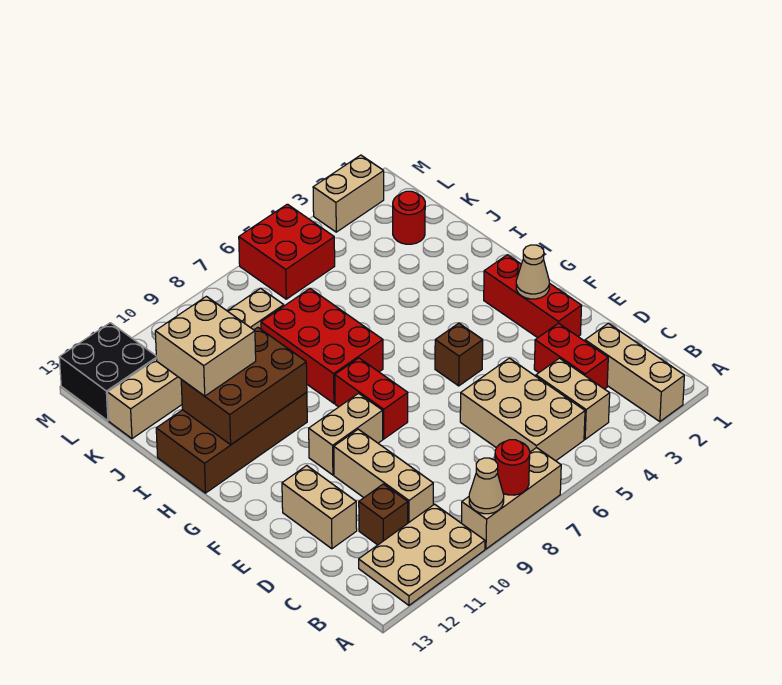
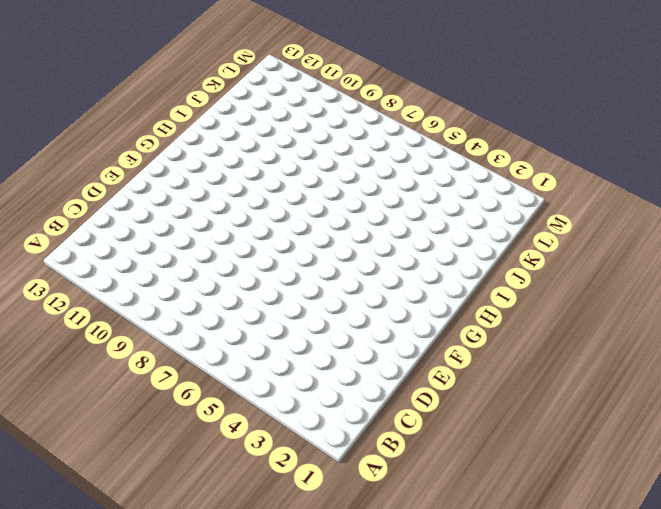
none -> tan 1x3 brick [585,323,684,422]
none -> tan 1x3 brick [462,448,561,549]
none -> tan 2x3 plate [359,504,485,605]

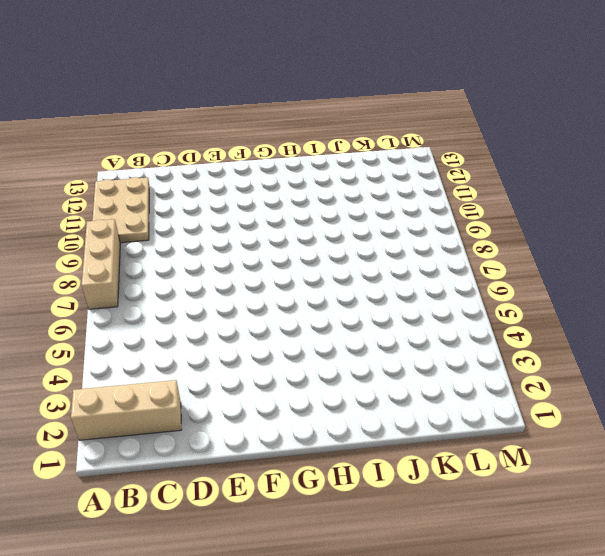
none -> tan 1x2 brick [536,358,610,439]
none -> tan 2x3 brick [460,358,585,461]
none -> red 1x2 brick [534,323,608,389]

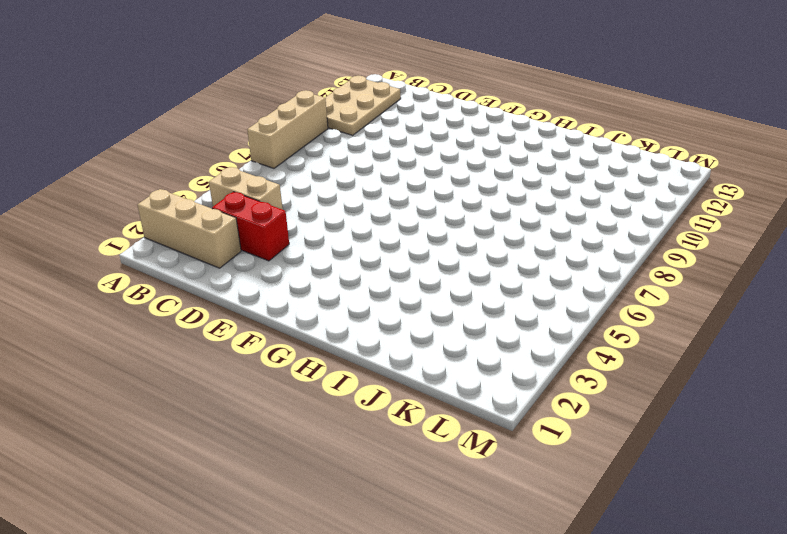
none -> tan 2x3 brick [460,358,585,461]
none -> tan 1x3 brick [334,429,433,523]
none -> brown 1x1 brick [359,484,408,545]

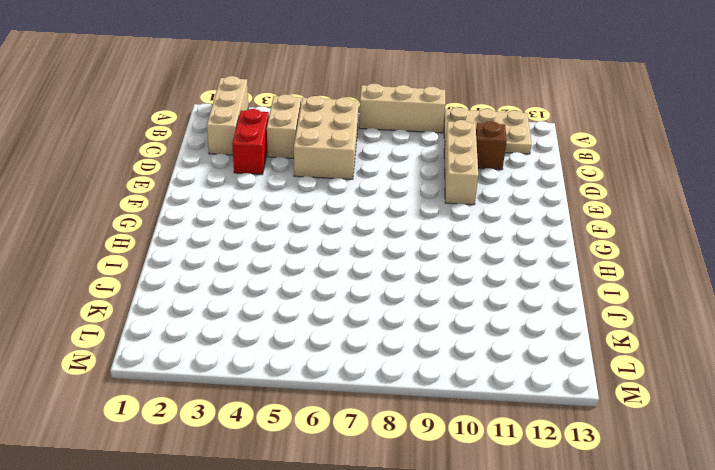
none -> tan 1x2 brick [282,466,357,549]
none -> red 1x3 brick [484,255,582,338]
none -> brown 1x1 brick [435,323,483,386]

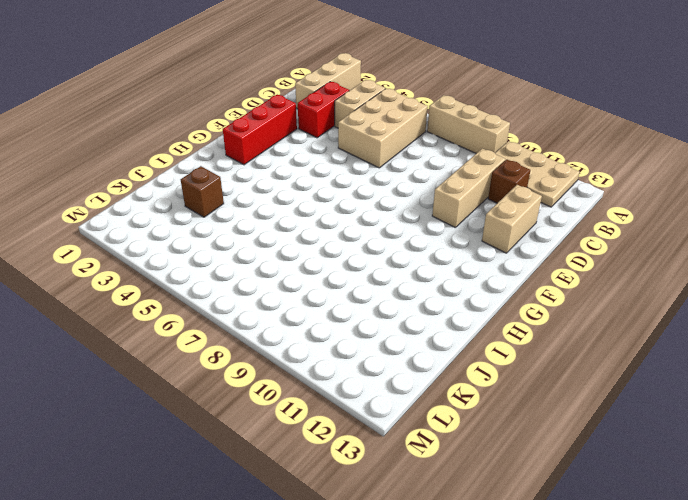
brown 1x1 brick [181,166,224,217] -> brown 1x1 brick moved to [435,323,483,386]
none -> red 1x2 brick [335,358,408,439]
none -> tan 1x2 brick [309,393,383,475]
none -> red 2x3 brick [261,289,383,403]

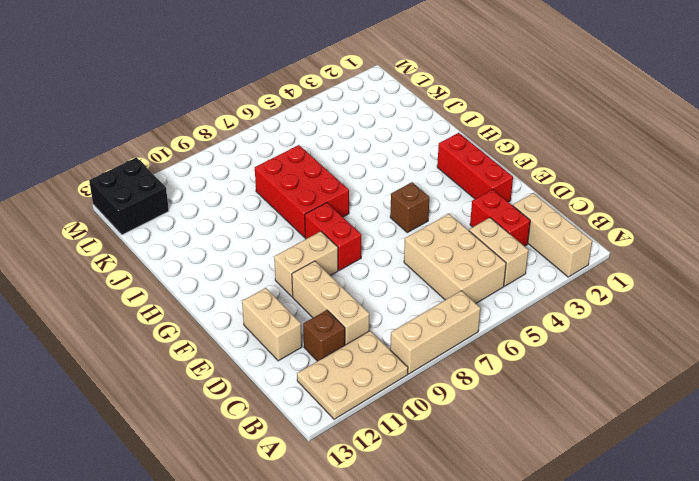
none -> brown 2x4 brick [156,392,307,493]
none -> red 1x1 round brick [393,191,425,244]
none -> tan 1x6 brick [108,288,284,439]

